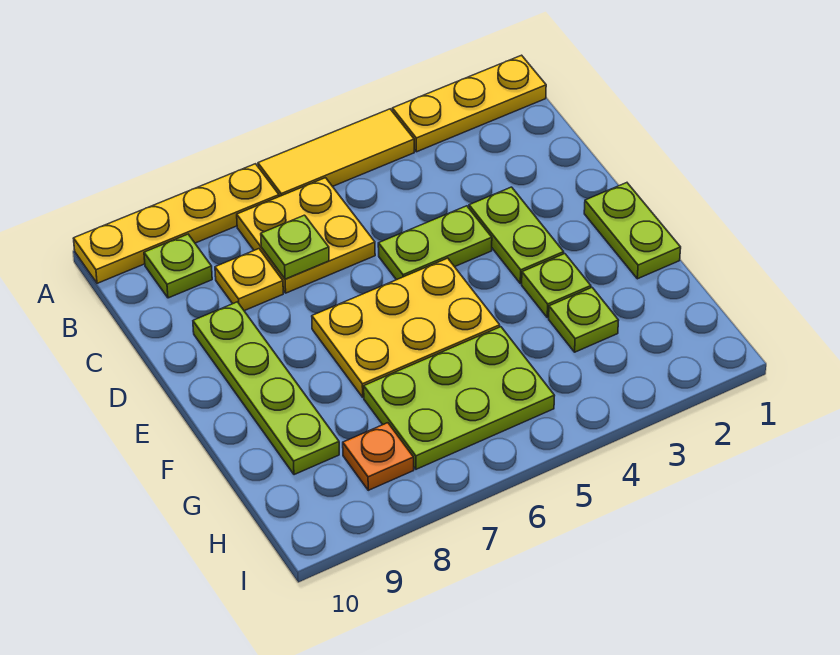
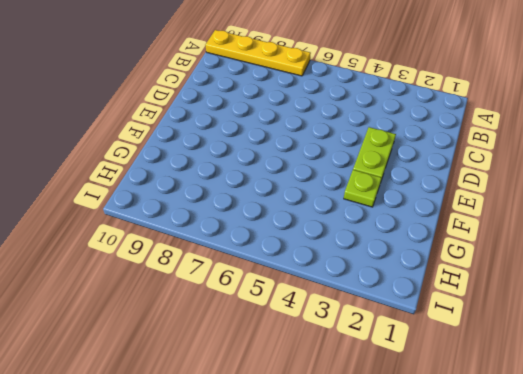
none -> yellow 1x3 plate [392,55,546,152]
none -> yellow 1x3 tile [258,109,414,197]
none -> yellow 2x2 plate [237,178,375,293]

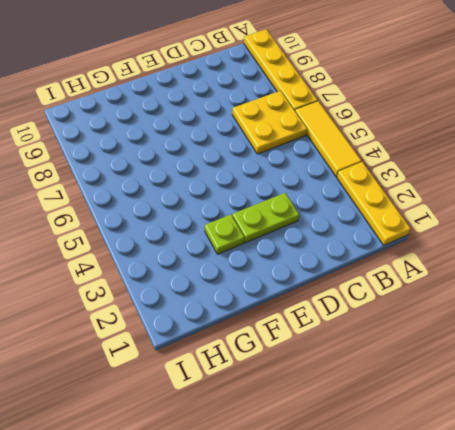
none -> lime 1x1 plate [144,234,212,298]
none -> yellow 1x1 plate [215,249,283,311]
none -> lime 1x2 plate [378,206,492,280]

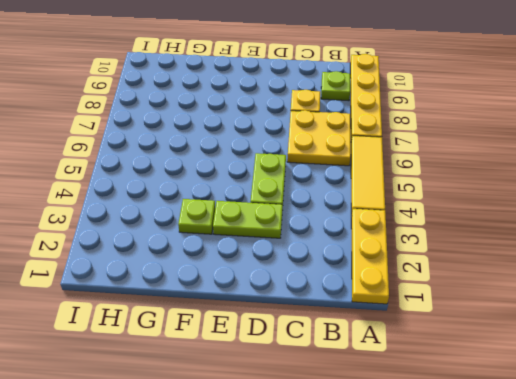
none -> lime 1x4 plate [193,302,339,475]
none -> lime 1x2 plate [584,183,681,279]
none -> yellow 2x3 plate [312,258,500,397]

